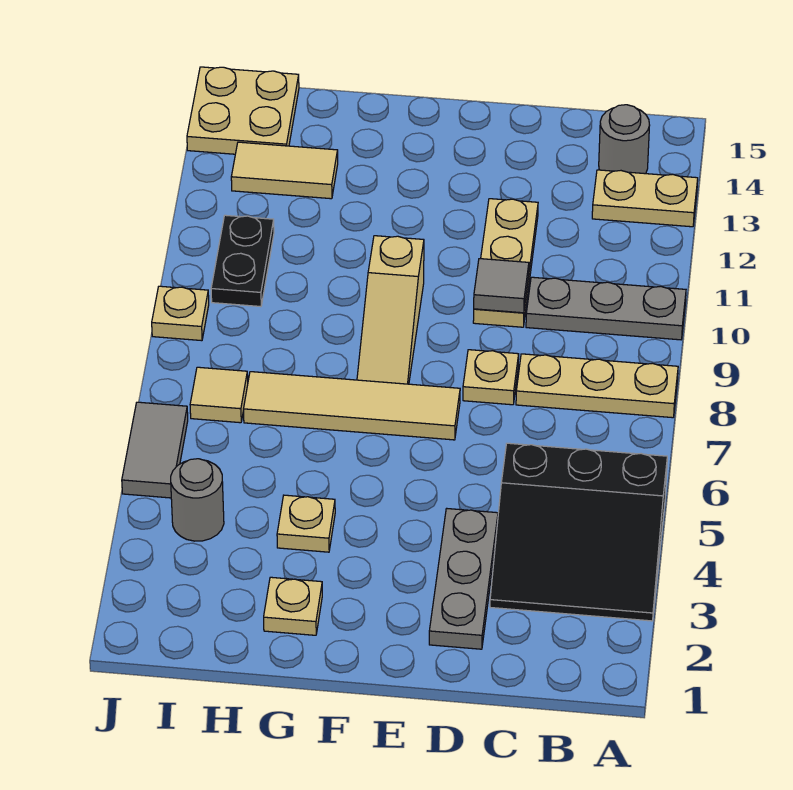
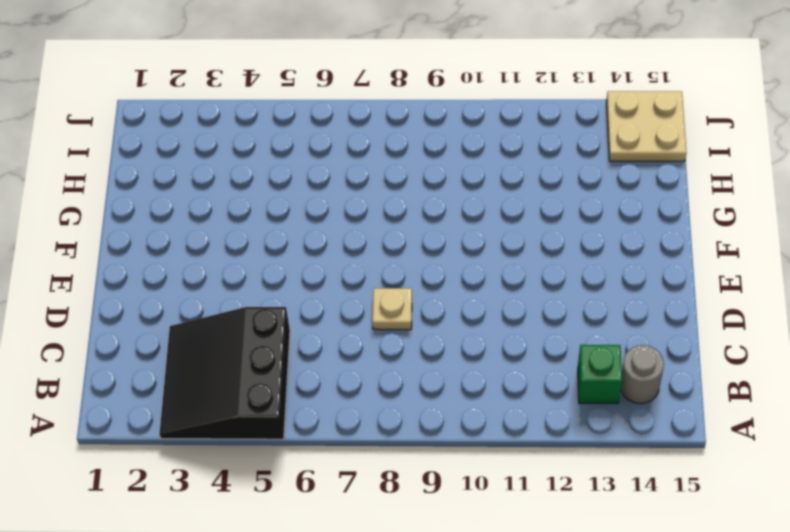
green 1x1 brick [578,345,622,403] -> tan 1x2 plate [592,170,698,227]
none -> tan 1x3 plate [516,354,678,418]
none -> grey 1x3 plate [526,277,686,340]
none -> grey 1x3 plate [429,509,498,649]

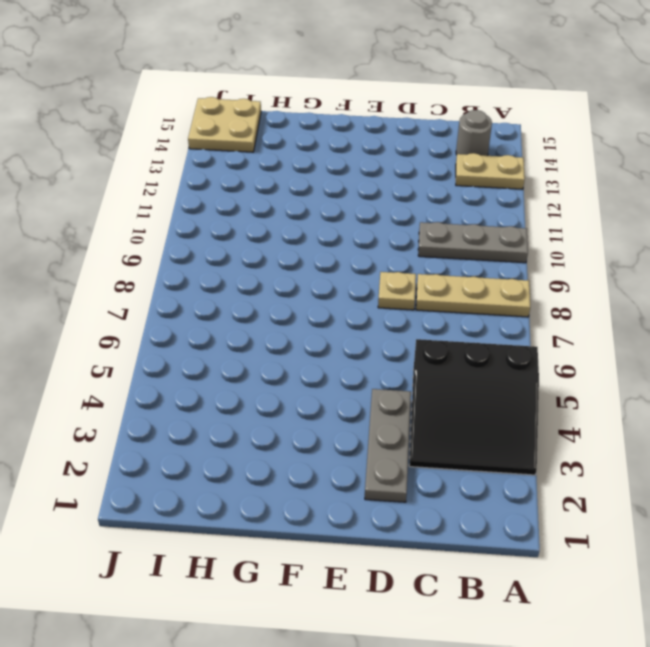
none -> tan 1x3 plate [473,199,538,327]
none -> tan 1x4 tile [244,372,460,440]
none -> tan 1x3 slope [357,236,424,384]

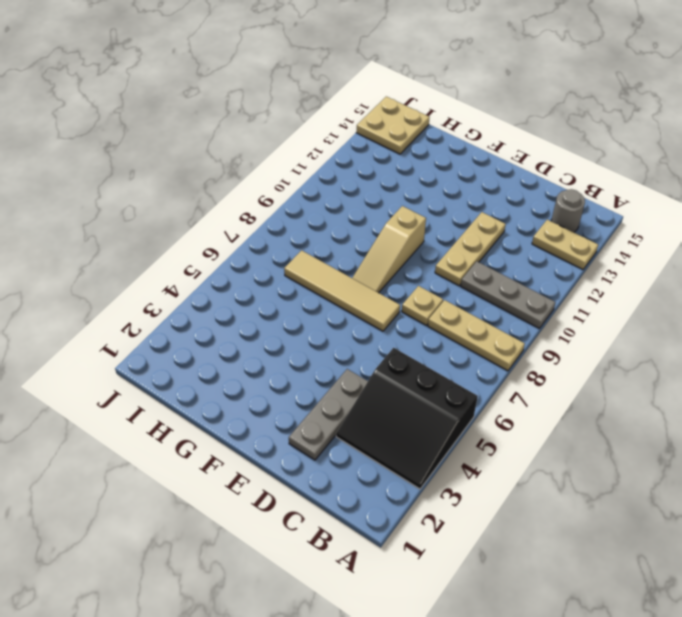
none -> tan 1x1 plate [264,577,322,635]
none -> tan 1x1 plate [277,495,335,552]
none -> tan 1x2 tile [231,142,338,199]

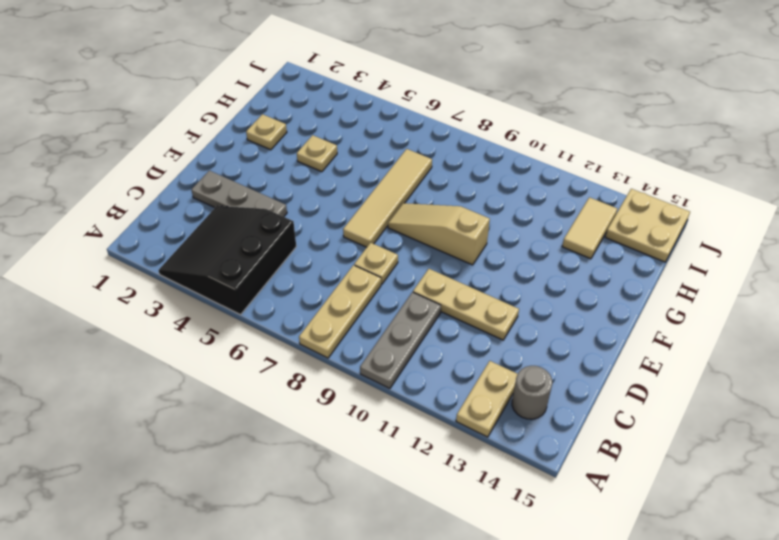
none -> grey 1x1 round brick [171,459,224,541]
none -> tan 1x1 tile [190,367,248,423]
none -> black 1x2 plate [211,215,274,307]

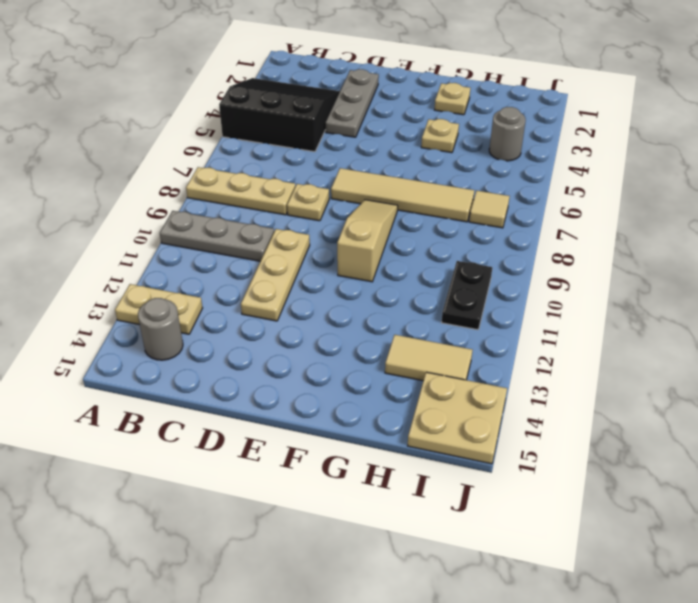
none -> grey 1x2 tile [122,402,188,498]
none -> tan 1x1 plate [152,286,209,341]
none -> grey 1x1 tile [474,259,529,313]

